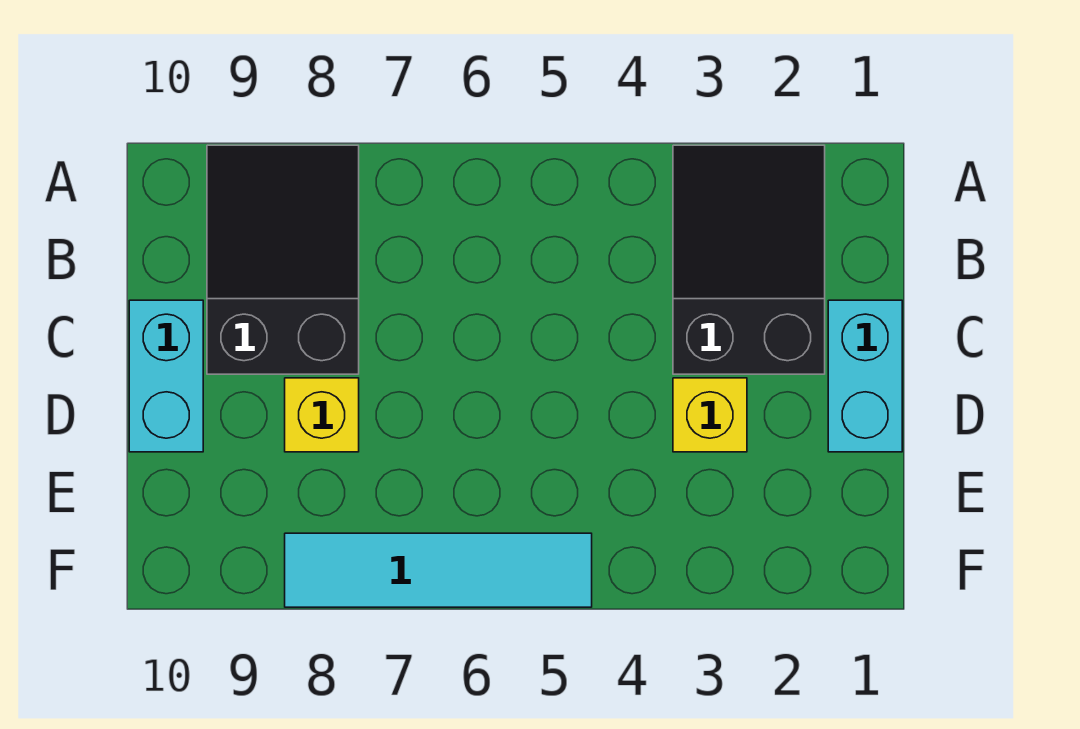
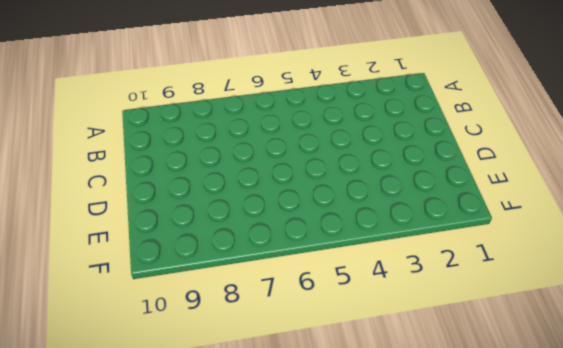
none -> black 2x3 slope [673,145,825,374]
none -> black 2x3 slope [207,145,359,374]

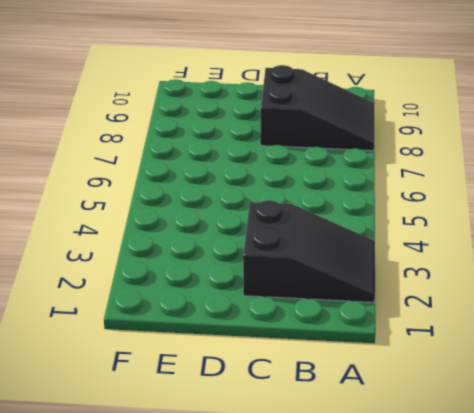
none -> cyan 1x2 brick [828,300,902,452]
none -> cyan 1x2 brick [129,300,203,452]

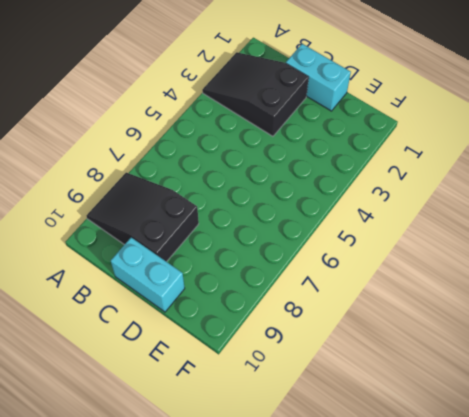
none -> yellow 1x1 brick [673,378,747,452]
none -> yellow 1x1 brick [285,378,359,452]

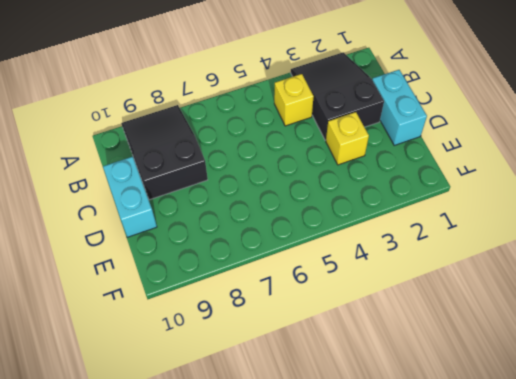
yellow 1x1 brick [274,74,314,126] -> yellow 1x1 brick moved to [285,378,359,452]
none -> cyan 1x4 tile [285,533,592,607]

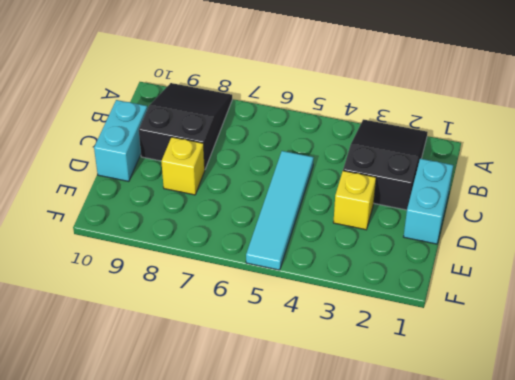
cyan 1x4 tile [246,151,314,270] -> cyan 1x4 tile turned to [285,533,592,607]

